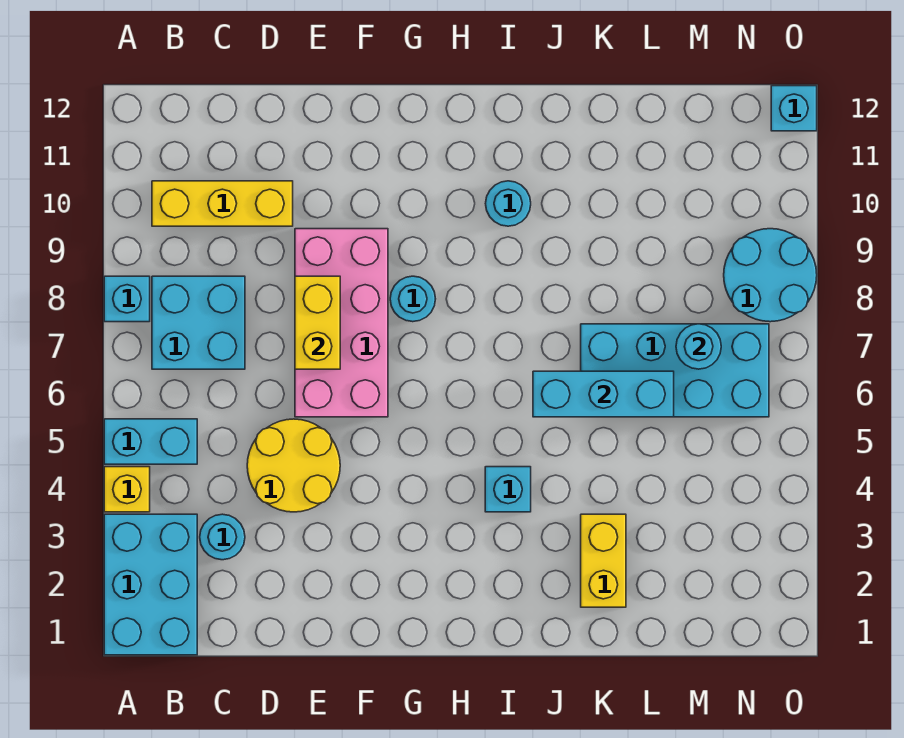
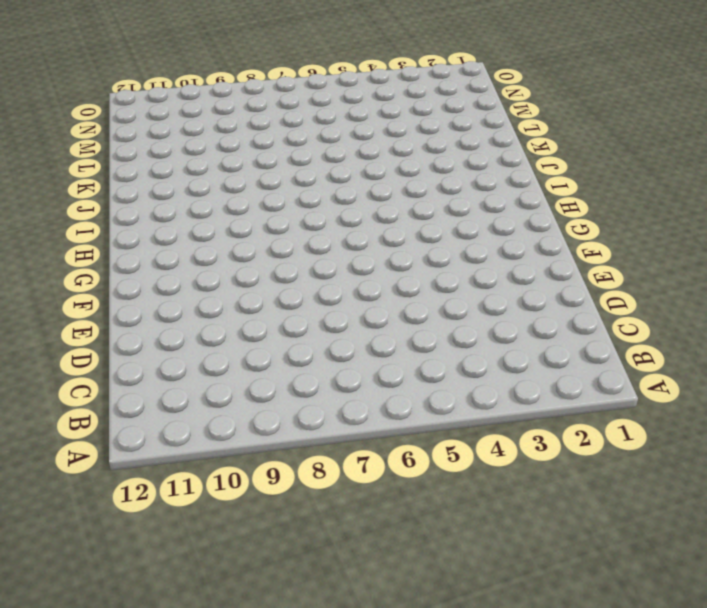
none -> cyan 2x3 brick [104,514,197,655]
none -> yellow 1x1 brick [104,467,150,512]
none -> cyan 1x2 brick [104,419,197,464]

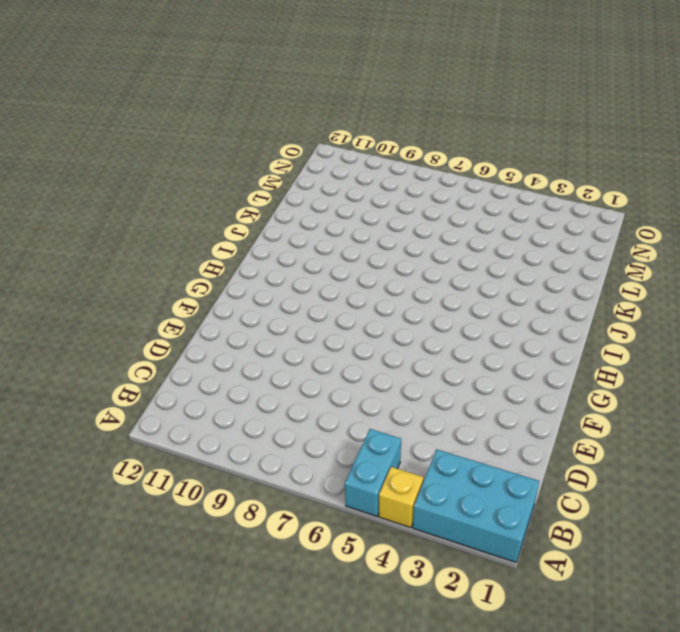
none -> cyan 1x1 brick [104,276,150,322]
none -> cyan 2x2 brick [152,276,245,369]
none -> yellow 1x3 brick [152,181,293,226]

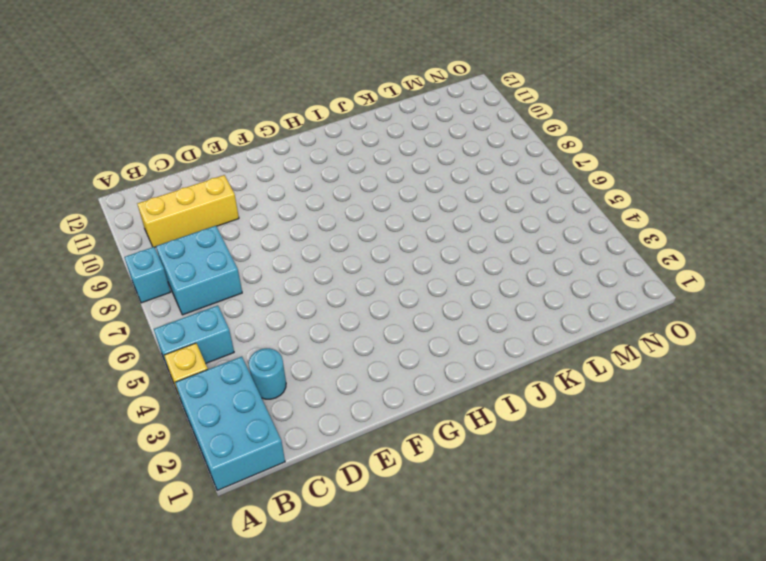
none -> yellow 2x2 round brick [247,419,340,512]
none -> pink 2x4 brick [295,229,388,417]
none -> cyan 1x1 round brick [390,276,435,322]

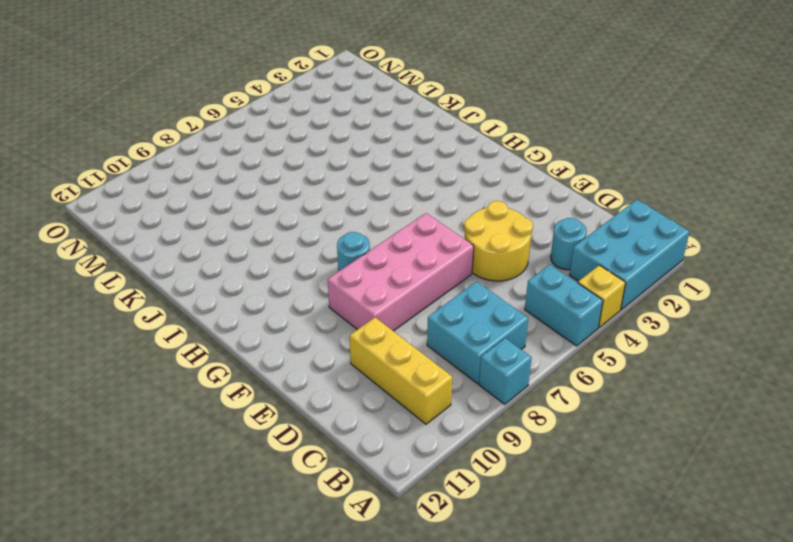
none -> cyan 1x1 brick [485,467,531,512]
none -> cyan 1x1 round brick [486,181,531,226]
none -> yellow 1x2 brick [581,514,626,607]

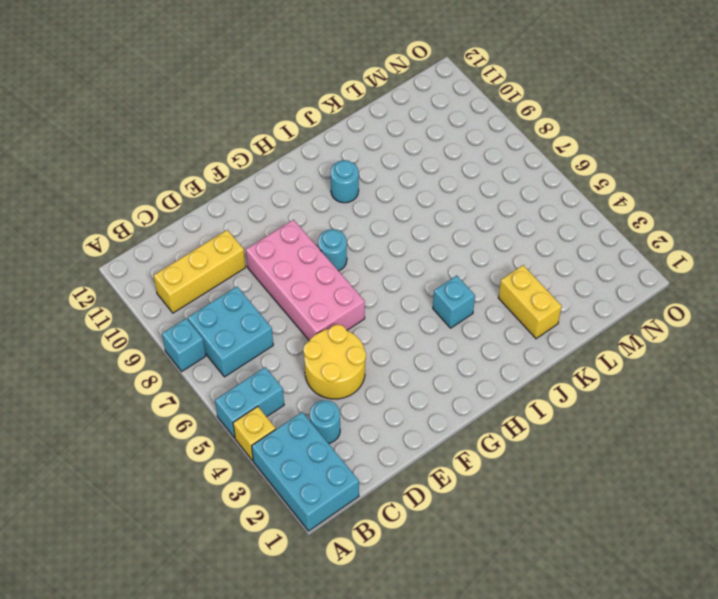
none -> cyan 2x4 brick [581,324,769,417]
none -> cyan 2x2 round brick [724,229,817,322]
none -> cyan 1x1 brick [771,86,817,131]

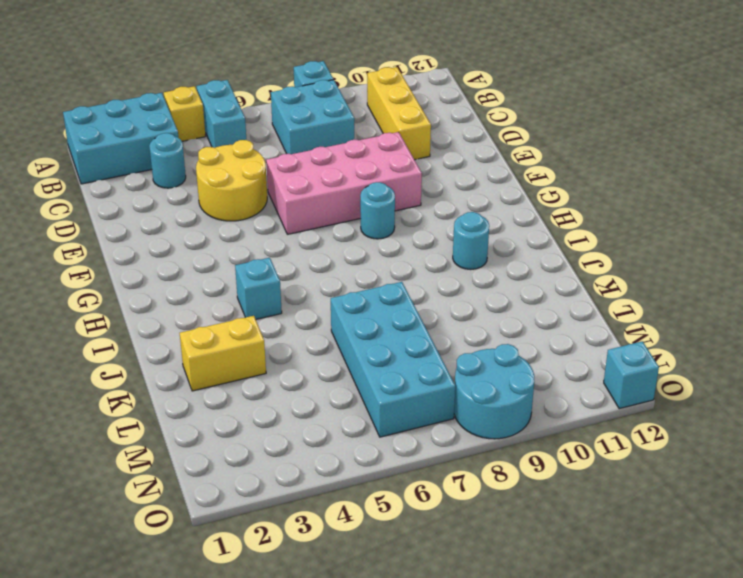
none -> yellow 1x2 brick [295,276,340,369]
none -> cyan 1x3 brick [533,371,674,417]
none -> cyan 1x1 round brick [676,324,721,369]

